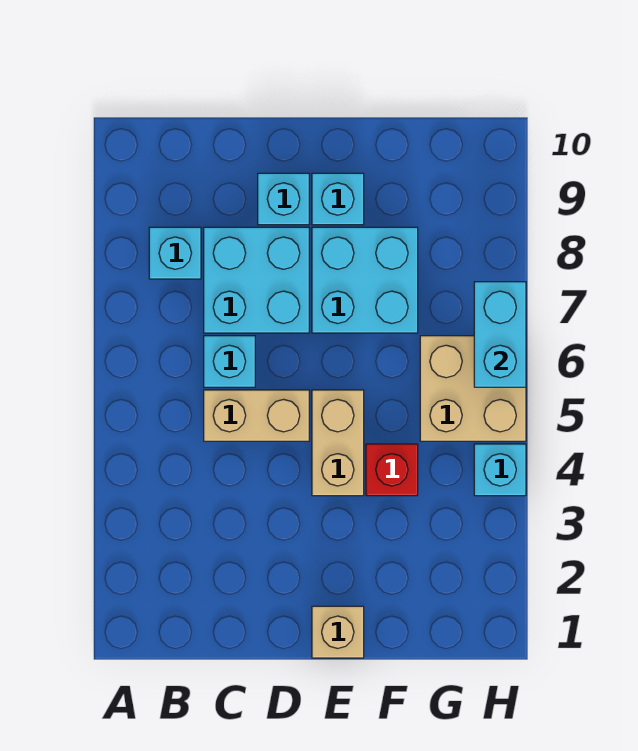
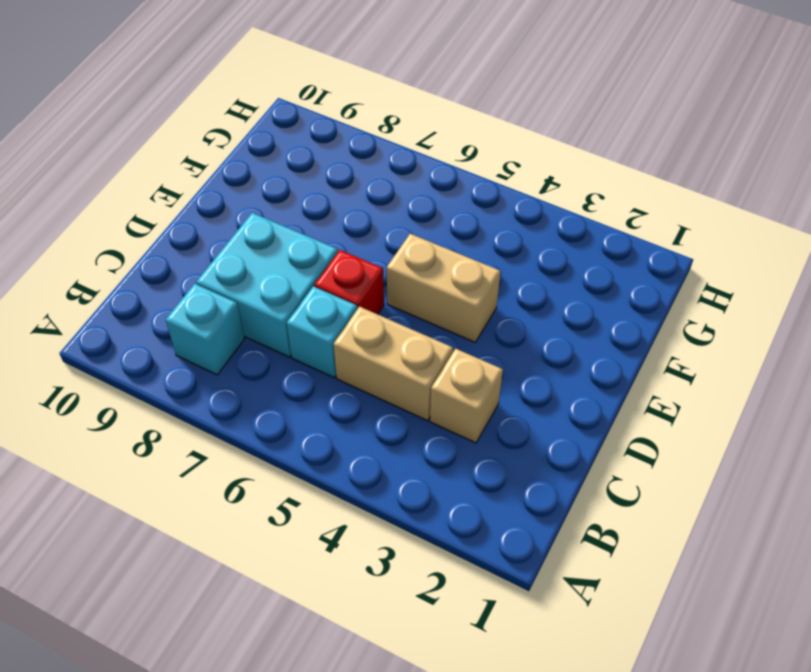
tan 1x1 brick [430,349,503,443] -> tan 1x1 brick moved to [312,606,364,658]
tan 1x2 brick [334,307,453,421] -> tan 1x2 brick turned to [204,390,309,441]
red 1x1 brick [315,250,384,314] -> red 1x1 brick moved to [366,444,418,496]
none -> cyan 1x1 brick [258,173,309,225]
none -> cyan 2x2 brick [312,227,418,333]
none -> cyan 1x1 brick [312,173,364,225]

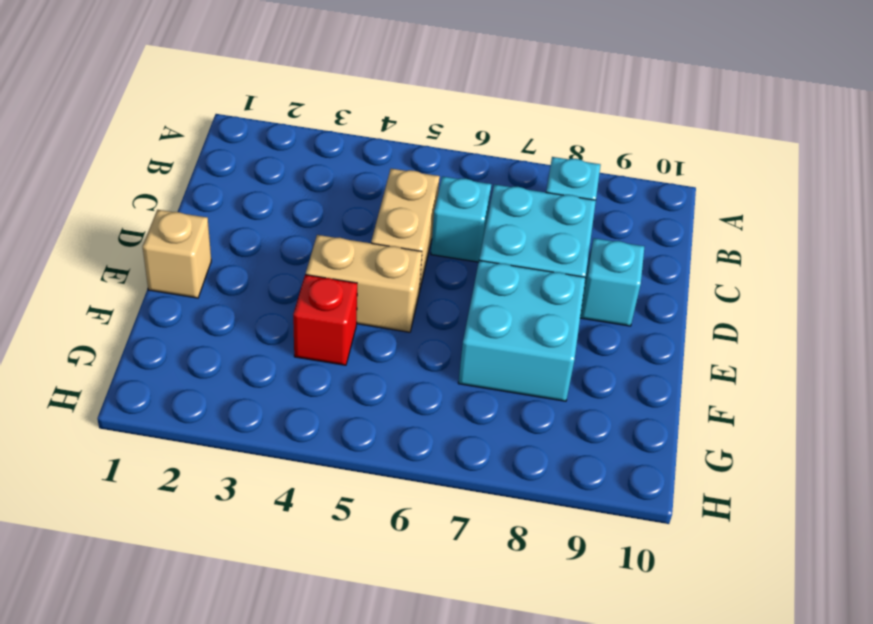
none -> cyan 1x1 brick [312,173,364,225]
none -> tan 2x2 brick [420,336,526,441]
none -> cyan 1x1 brick [474,444,526,496]

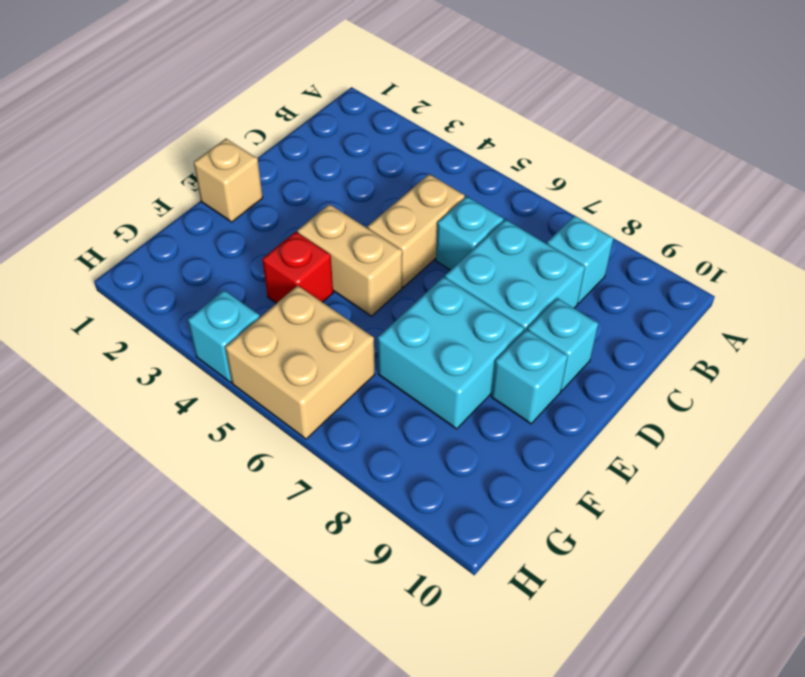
none -> cyan 1x2 brick [474,282,526,387]

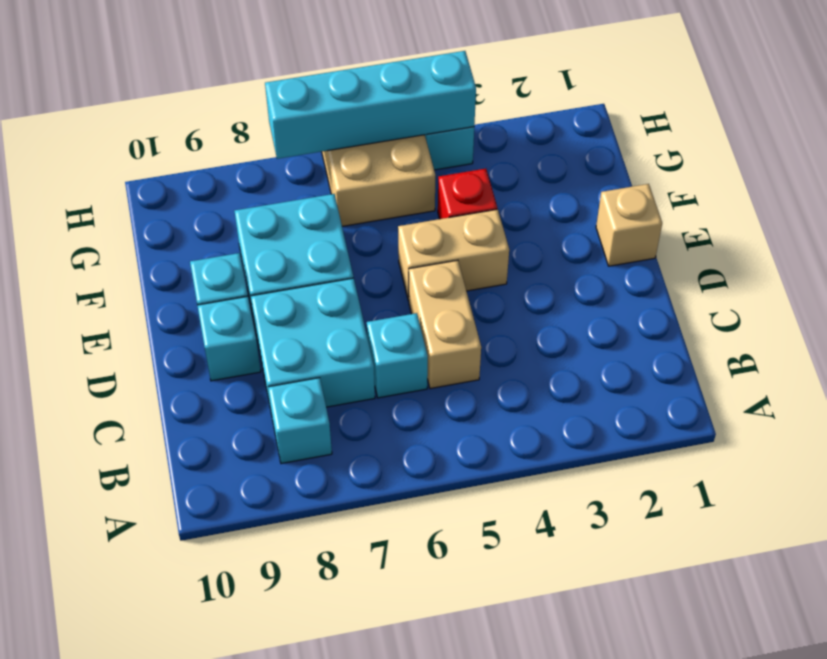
cyan 1x4 brick [265,51,476,159] -> cyan 1x2 brick [474,282,526,387]

